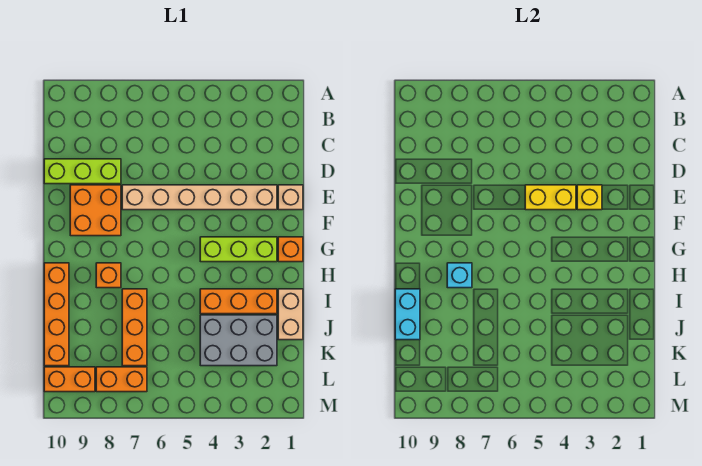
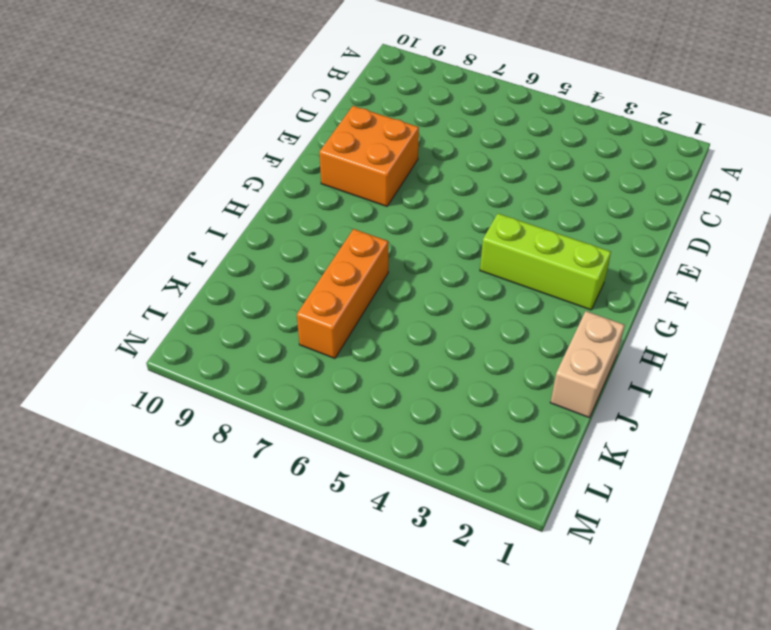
none -> lime 1x3 brick [44,159,121,184]
none -> tan 1x1 brick [278,185,303,210]
none -> tan 1x6 brick [122,185,277,210]

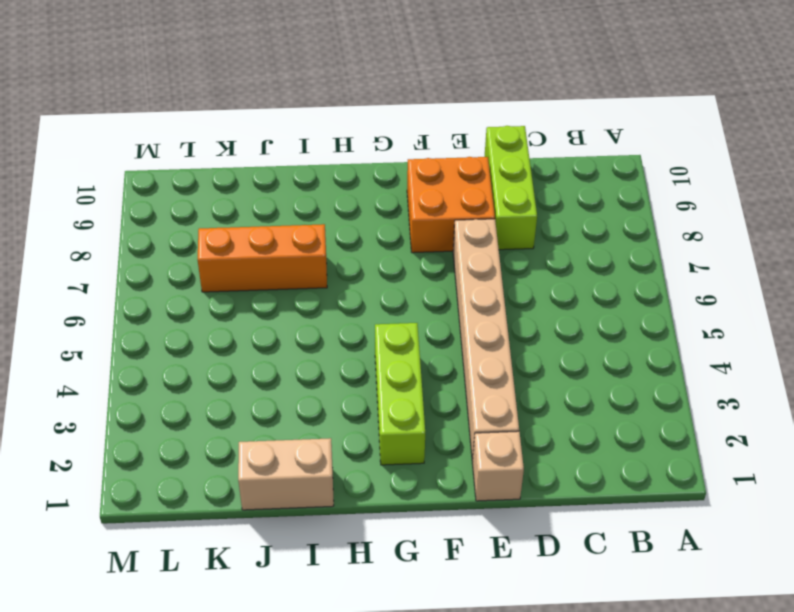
none -> orange 1x1 brick [278,237,303,262]
none -> orange 1x1 brick [96,263,121,288]
none -> orange 1x4 brick [44,263,69,366]

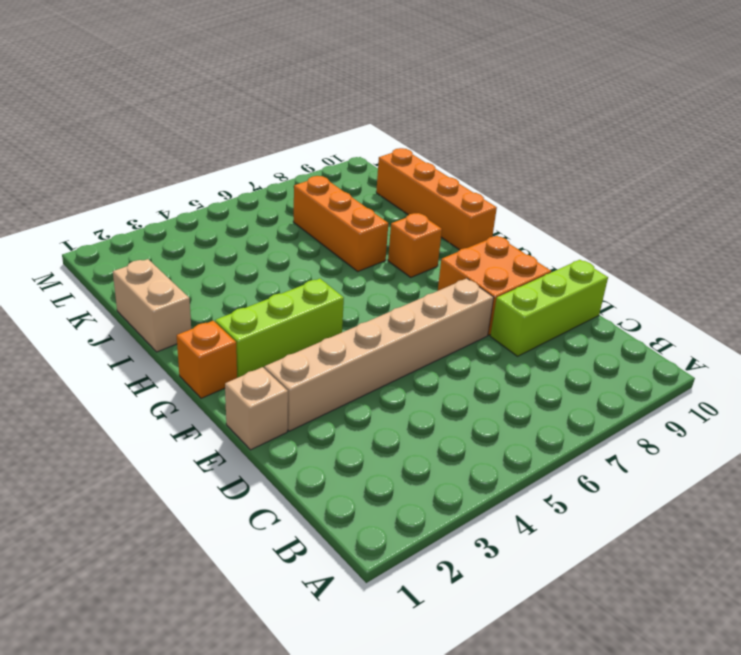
none -> orange 1x3 brick [200,289,277,314]
none -> grey 2x3 brick [200,315,277,366]
none -> orange 1x2 brick [96,367,147,392]

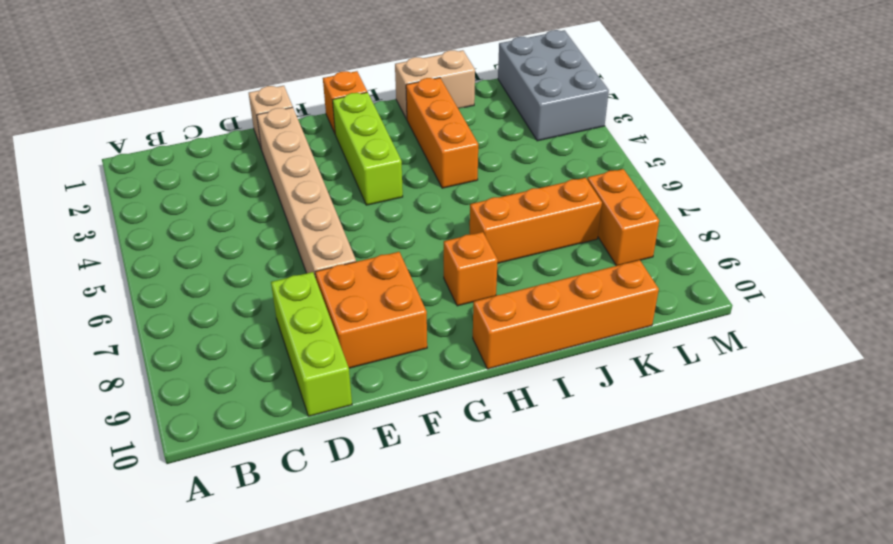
grey 2x3 brick [498,30,609,141] -> grey 2x3 brick moved to [200,315,277,366]
none -> orange 1x2 brick [44,367,95,392]
none -> yellow 1x1 brick [577,185,602,210]
none -> yellow 1x2 brick [525,185,576,210]

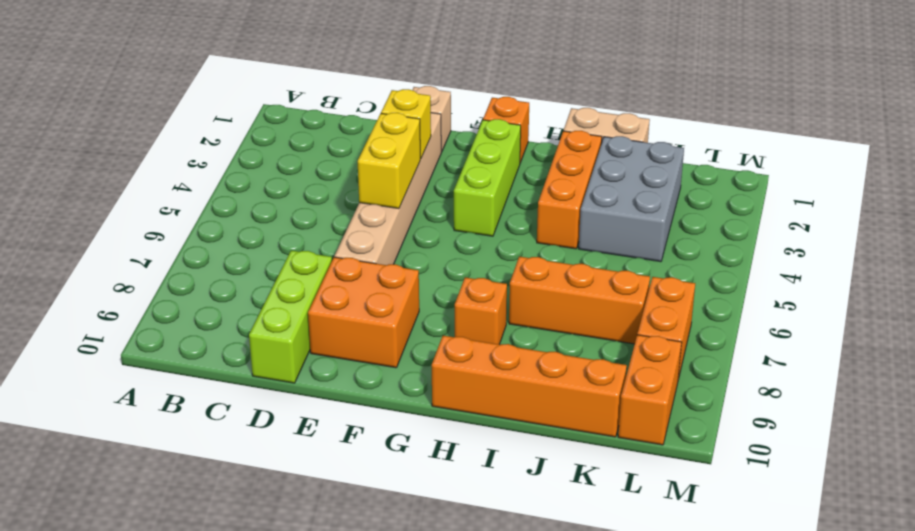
none -> cyan 1x1 brick [447,263,472,288]
none -> cyan 1x2 brick [395,289,420,340]

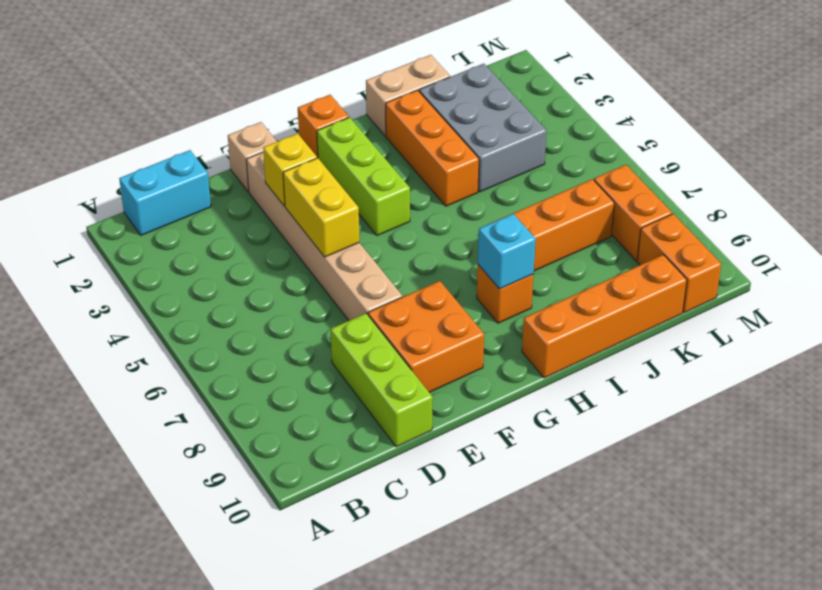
cyan 1x2 brick [119,150,211,235] -> cyan 1x2 brick moved to [395,289,420,340]

